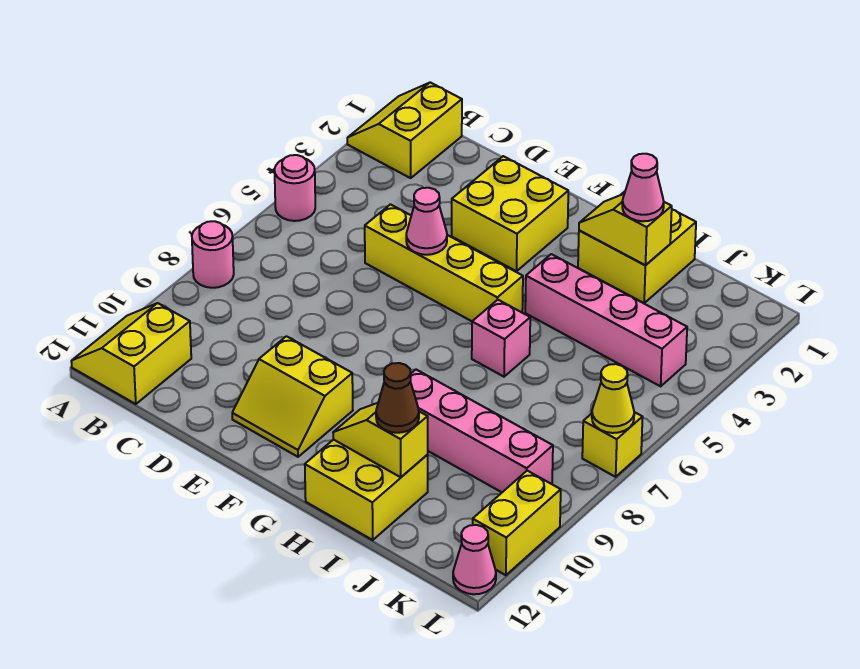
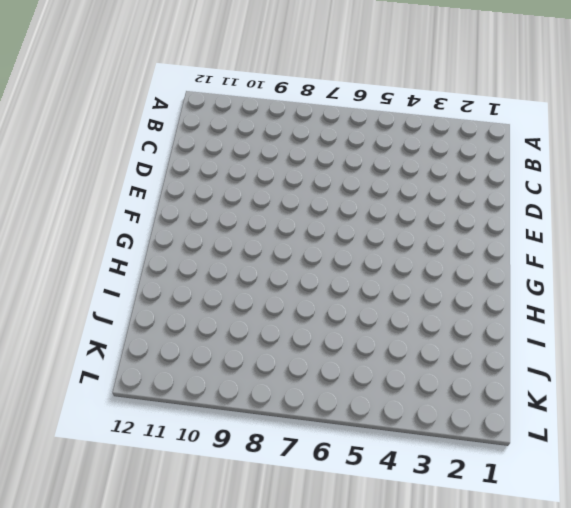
none -> yellow 2x2 slope [347,82,462,178]
none -> pink 1x1 round brick [275,155,315,221]
none -> pink 1x1 round brick [192,221,234,288]

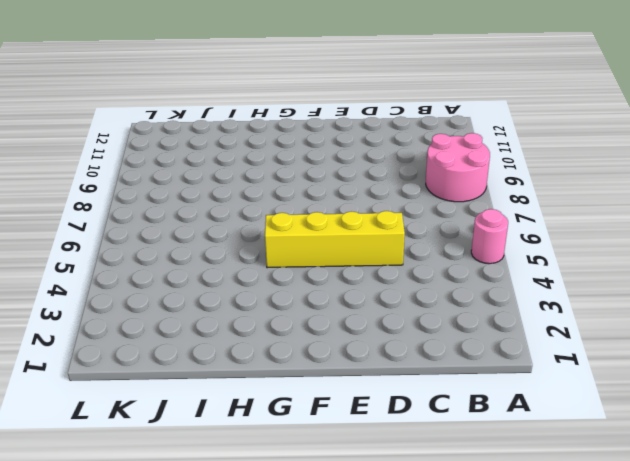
pink 2x2 round brick [426,133,490,202] -> pink 1x1 round brick [192,221,234,288]
none -> yellow 2x2 slope [347,82,462,178]
none -> yellow 2x2 slope [71,303,191,404]
none -> yellow 2x2 brick [452,156,568,271]

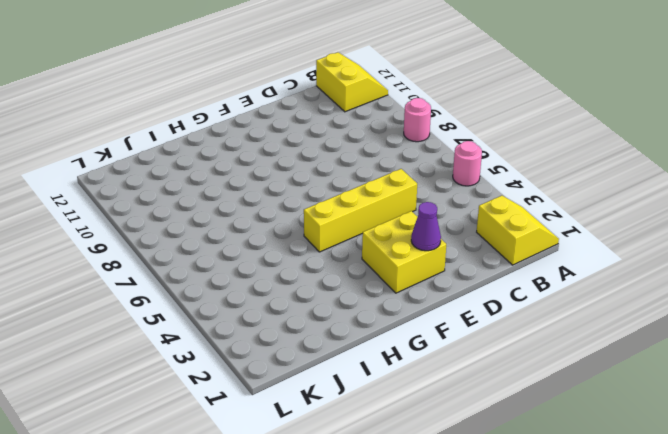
purple 1x1 cone [411,202,441,251] -> none
none -> yellow 2x2 slope [232,336,353,457]
none -> yellow 2x2 brick [578,192,696,303]
none -> pink 1x4 brick [525,254,687,386]

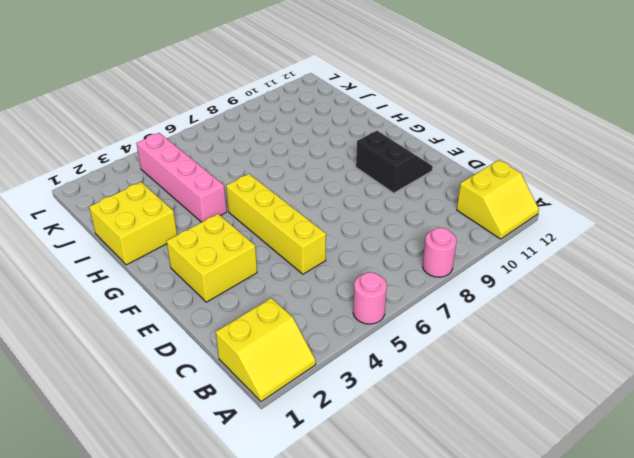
black 2x2 slope [356,131,433,193] -> yellow 2x2 slope [232,336,353,457]
none -> pink 1x1 brick [472,300,530,377]
none -> pink 1x4 brick [410,370,553,492]
none -> yellow 2x2 brick [305,439,428,540]

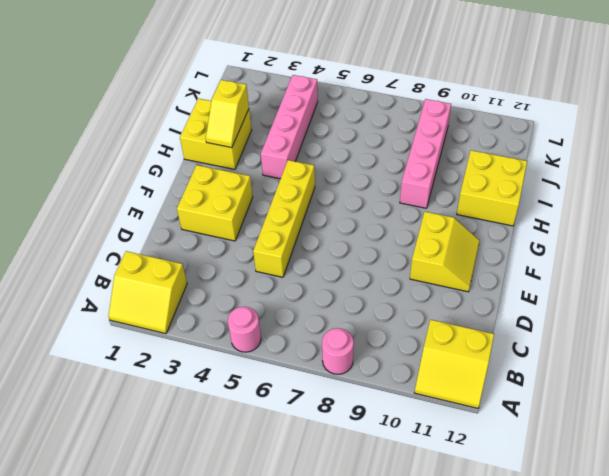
none -> pink 1x1 brick [472,300,530,377]
none -> yellow 1x1 brick [582,412,643,477]
none -> yellow 1x2 brick [473,471,561,575]

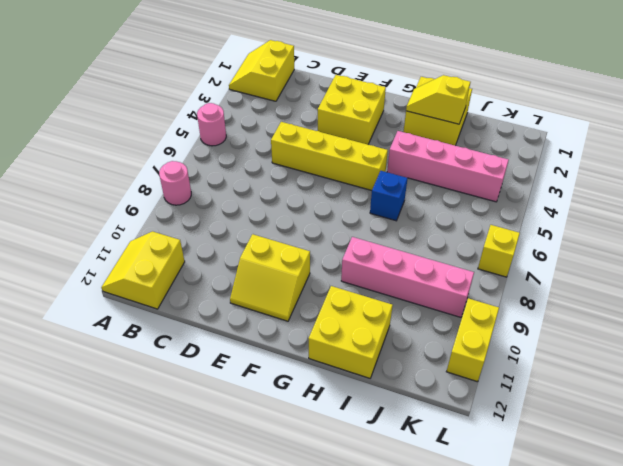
blue 1x1 brick [370,171,408,221] -> pink 1x1 brick [472,300,530,377]
none -> pink 1x1 cone [453,525,496,594]
none -> pink 1x1 cone [406,188,447,255]
none -> yellow 1x2 slope [333,403,428,477]

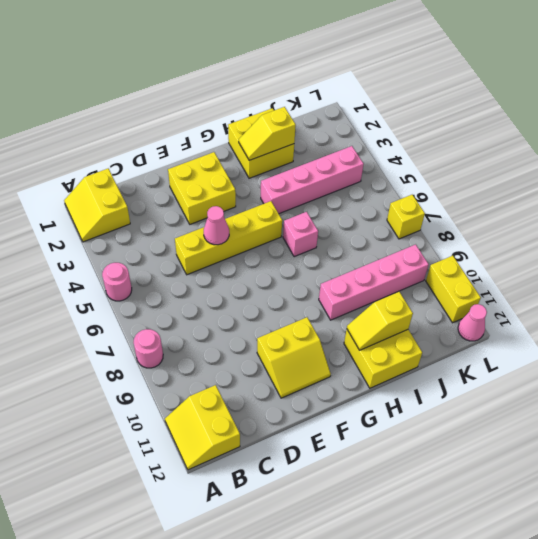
none -> yellow 1x1 cone [592,364,634,433]
none -> pink 1x1 cone [622,154,664,221]
none -> brown 1x1 cone [376,363,419,433]

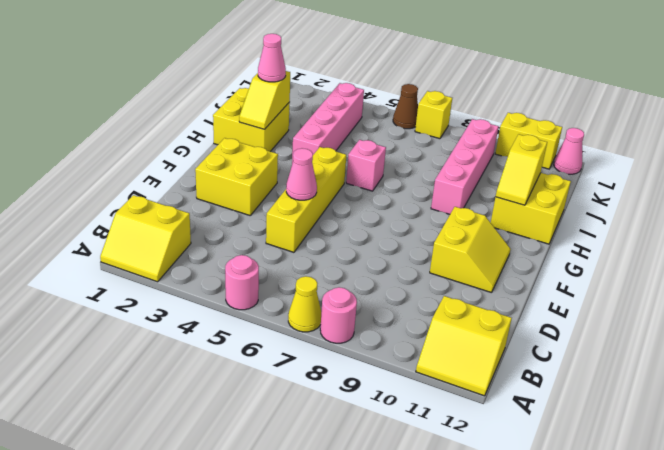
yellow 1x1 cone [288,276,321,332] -> yellow 1x1 cone moved to [592,364,634,433]
brown 1x1 cone [393,84,418,129] -> brown 1x1 cone moved to [376,363,419,433]

